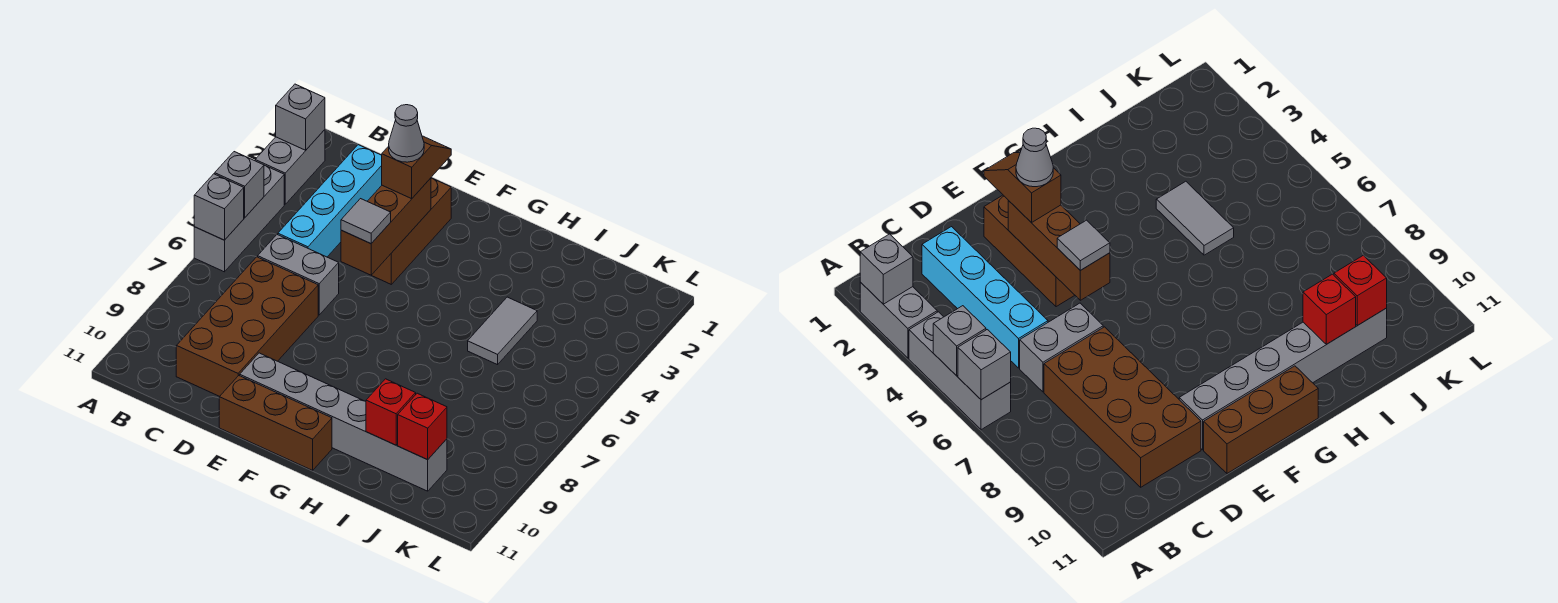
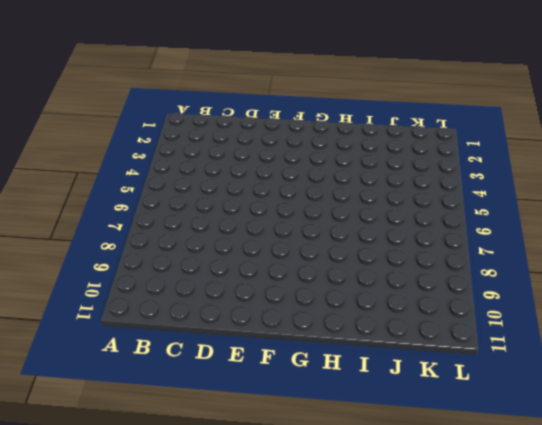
none -> grey 1x2 brick [255,130,325,204]
none -> grey 1x3 brick [194,165,284,272]
none -> cyan 1x4 brick [278,145,382,257]

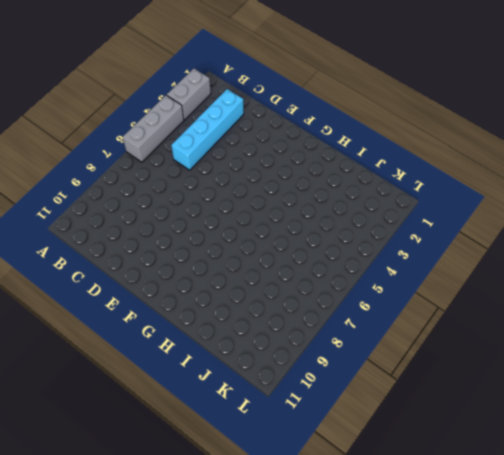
none -> grey 1x2 brick [258,235,339,315]
none -> brown 2x4 brick [176,257,318,396]
none -> brown 1x3 brick [371,178,451,284]

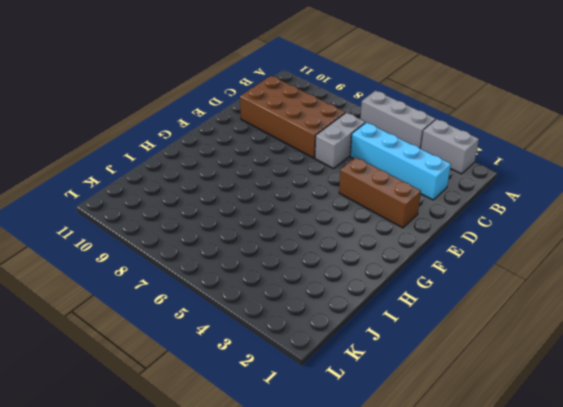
none -> grey 1x6 brick [240,353,447,491]
none -> brown 1x3 brick [219,376,332,470]
none -> grey 1x2 tile [468,297,537,365]

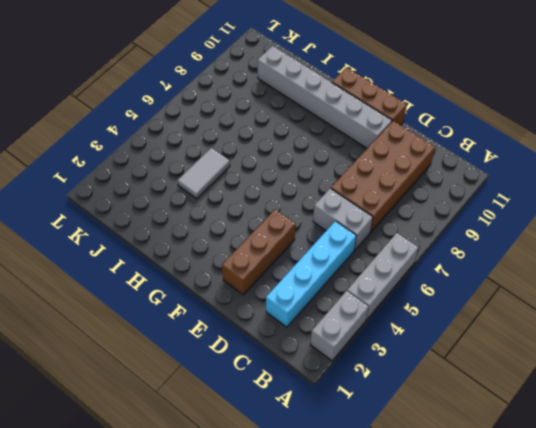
none -> grey 1x1 brick [276,84,325,150]
none -> grey 1x1 brick [215,152,264,218]
none -> grey 1x1 brick [194,174,244,240]

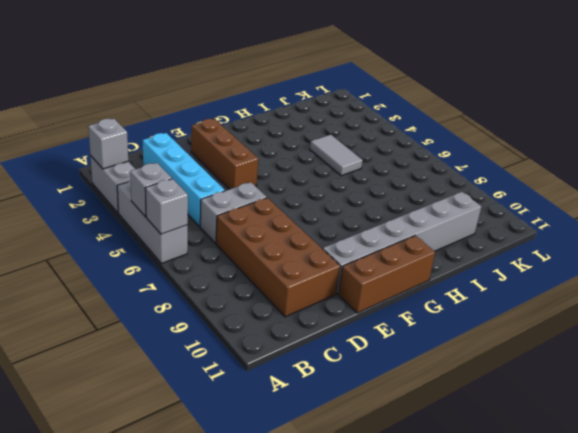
none -> brown 1x3 brick [341,178,431,275]
none -> red 1x1 brick [366,379,416,445]
none -> red 1x1 brick [398,393,447,460]

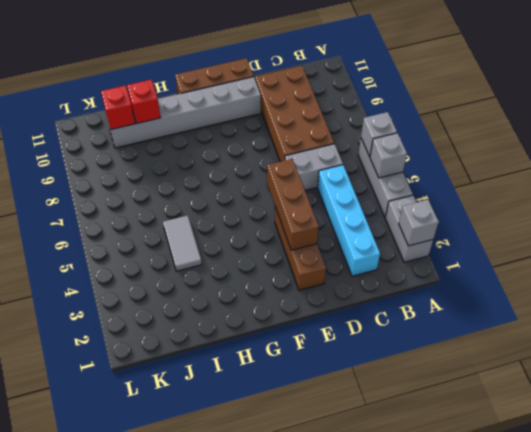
none -> brown 1x2 slope [382,136,451,199]
none -> grey 1x1 tile [341,199,391,244]
none -> grey 1x1 cone [389,105,424,162]

